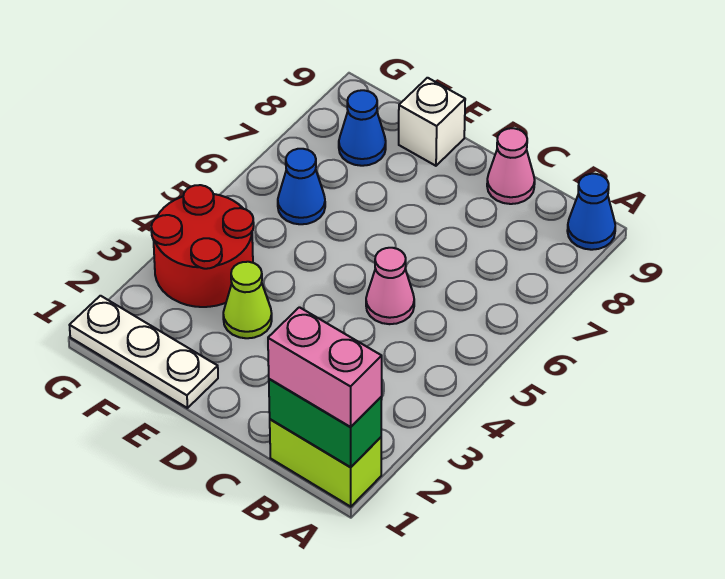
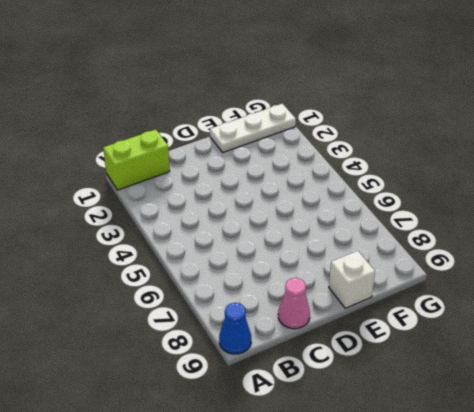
none -> pink 1x1 cone [366,248,414,324]
none -> lime 1x1 cone [223,262,272,338]
none -> red 2x2 round brick [151,185,254,307]

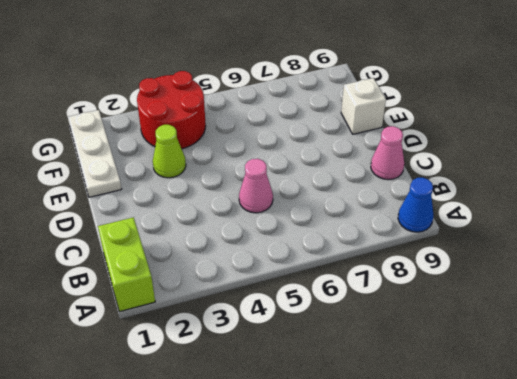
none -> blue 1x1 cone [278,149,325,224]
none -> blue 1x1 cone [339,90,386,166]
none -> green 1x2 brick [269,379,382,467]

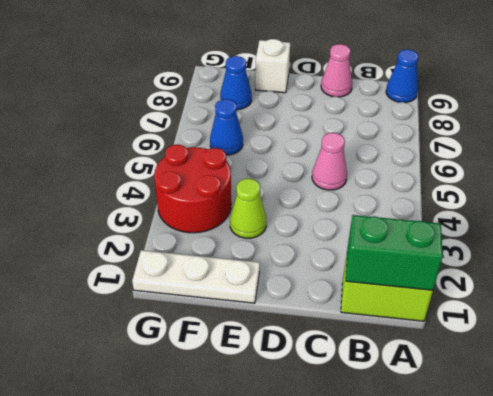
none -> pink 1x2 brick [268,307,382,427]

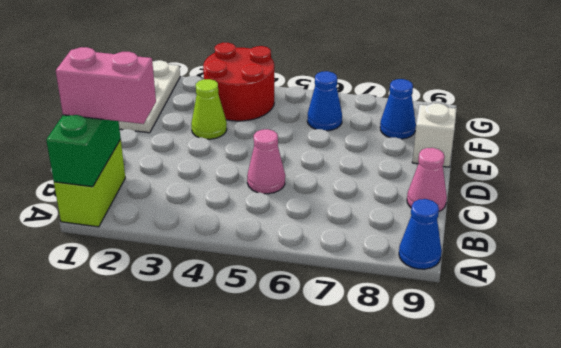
pink 1x2 brick [56,47,156,124] -> pink 1x2 brick turned to [268,307,382,427]

